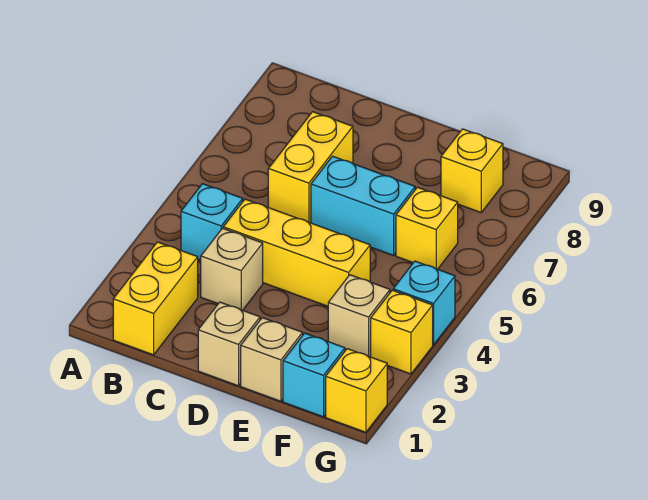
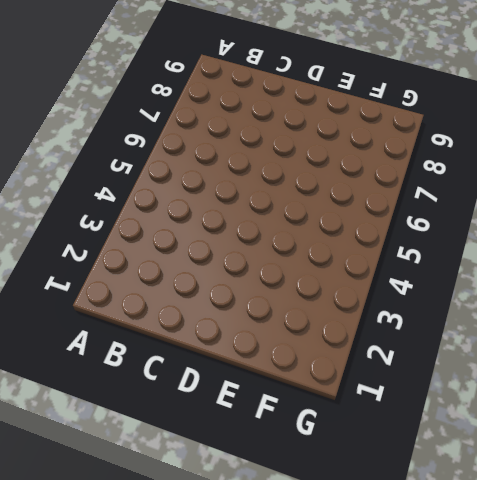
none -> yellow 1x2 brick [113,242,198,355]
none -> cyan 1x1 brick [181,184,243,260]
none -> tan 1x1 brick [201,228,263,310]

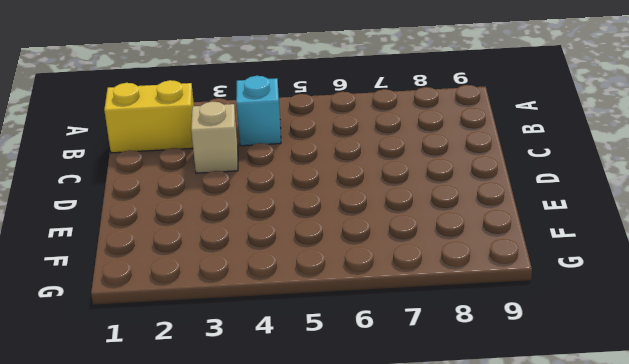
none -> yellow 1x3 brick [223,199,370,306]
none -> yellow 1x2 brick [268,112,353,223]
none -> tan 1x1 brick [198,302,260,386]

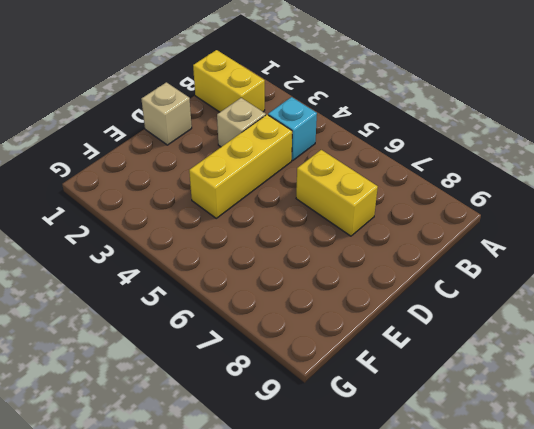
none -> cyan 1x2 brick [311,156,415,255]
none -> tan 1x1 brick [241,318,303,401]
none -> cyan 1x1 brick [283,333,345,417]

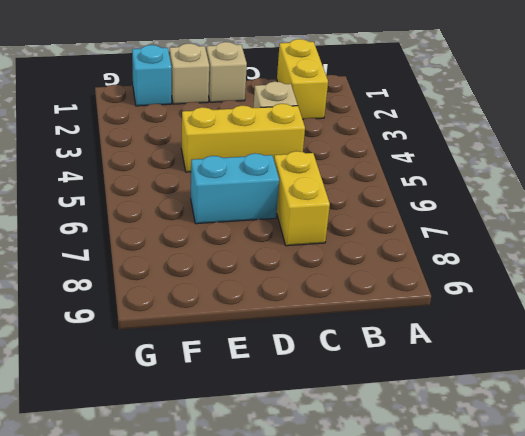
none -> cyan 1x1 brick [181,184,243,260]
none -> tan 1x1 brick [328,275,390,357]
none -> yellow 1x1 brick [396,187,458,269]

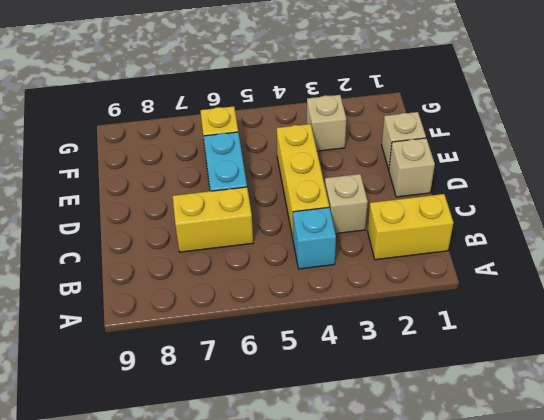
none -> cyan 1x1 brick [283,333,345,417]
none -> yellow 1x1 brick [441,129,503,213]
none -> yellow 1x1 brick [326,349,387,432]

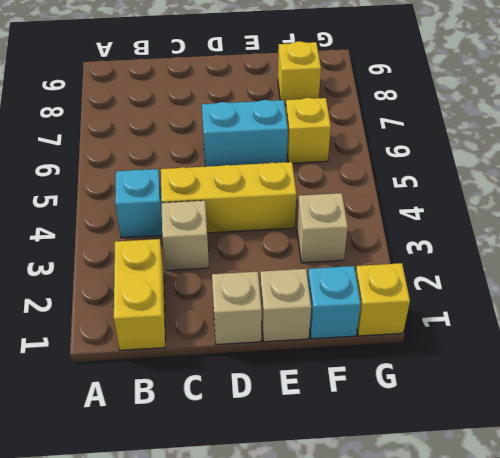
none -> yellow 1x2 brick [268,112,353,223]
none -> yellow 1x1 brick [371,290,433,374]
none -> cyan 1x1 brick [393,261,455,345]

